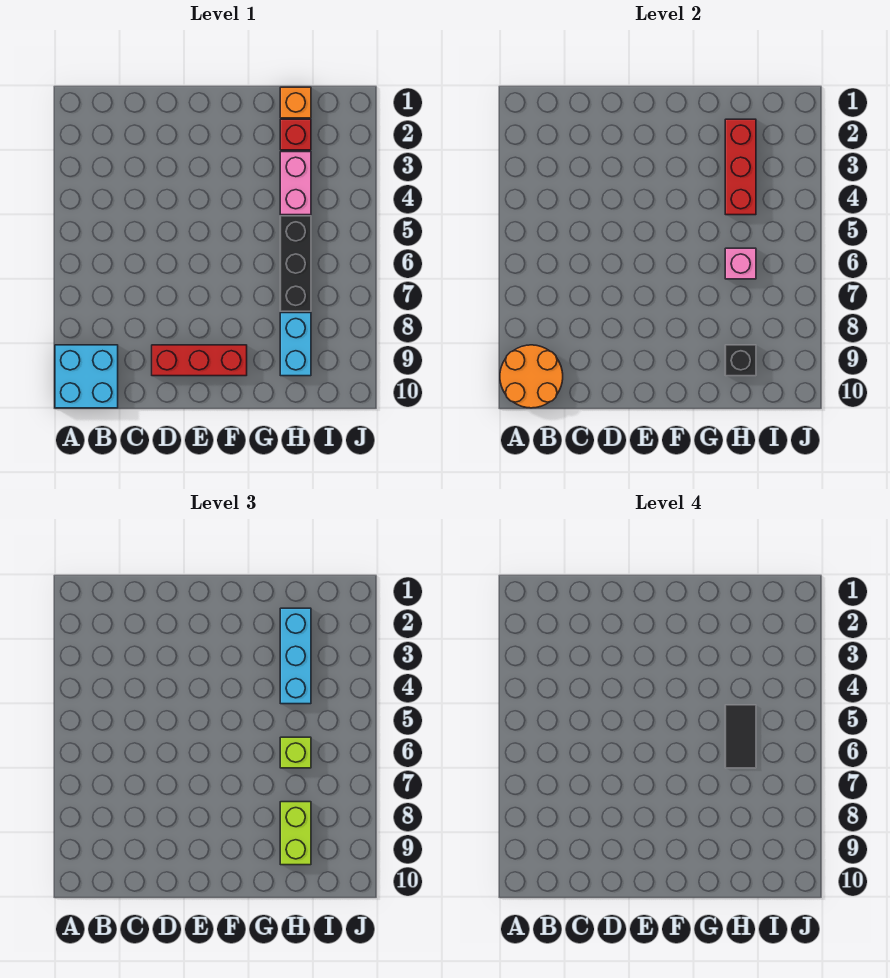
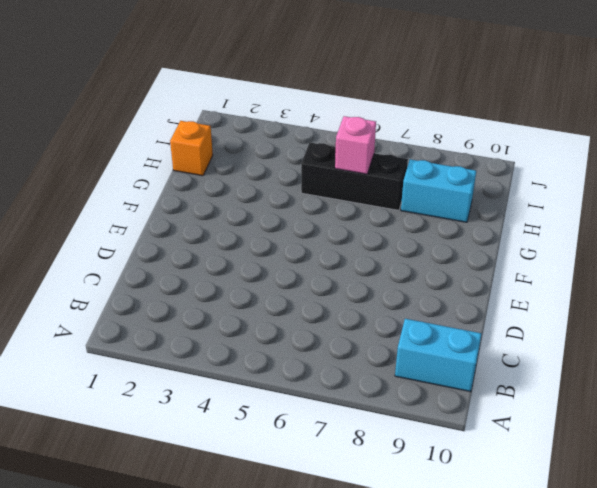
cyan 1x2 brick [395,319,481,392] -> cyan 2x2 brick [55,345,118,408]
none -> red 1x3 brick [152,345,247,376]
none -> red 1x1 brick [280,119,311,150]
none -> pink 1x2 brick [280,152,311,215]

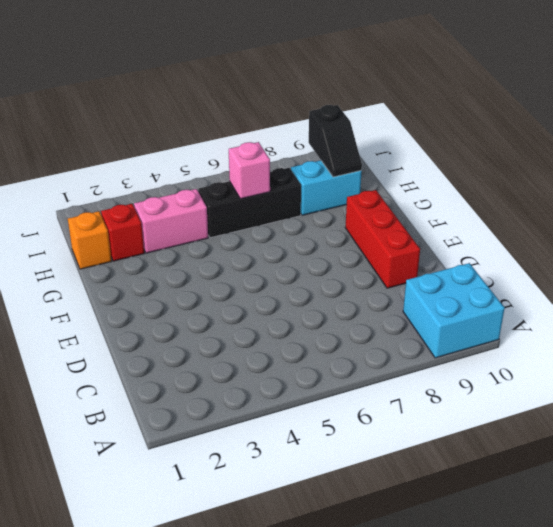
black 1x2 slope [309,105,362,177] -> black 1x1 brick [725,345,756,376]
none -> orange 2x2 round brick [500,345,563,408]
none -> red 1x3 brick [725,119,756,215]
none -> cyan 1x3 brick [280,608,311,704]

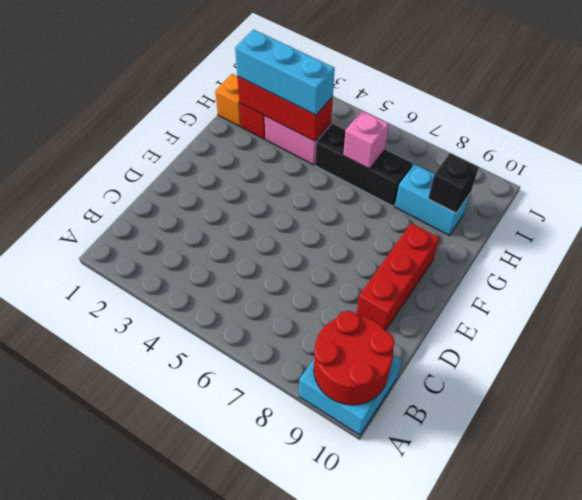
red 2x2 round brick [314,311,395,405] -> orange 2x2 round brick [500,345,563,408]
none -> lime 1x1 brick [280,737,311,768]
none -> lime 1x2 brick [280,802,311,865]
none -> black 1x2 tile [725,705,756,768]

